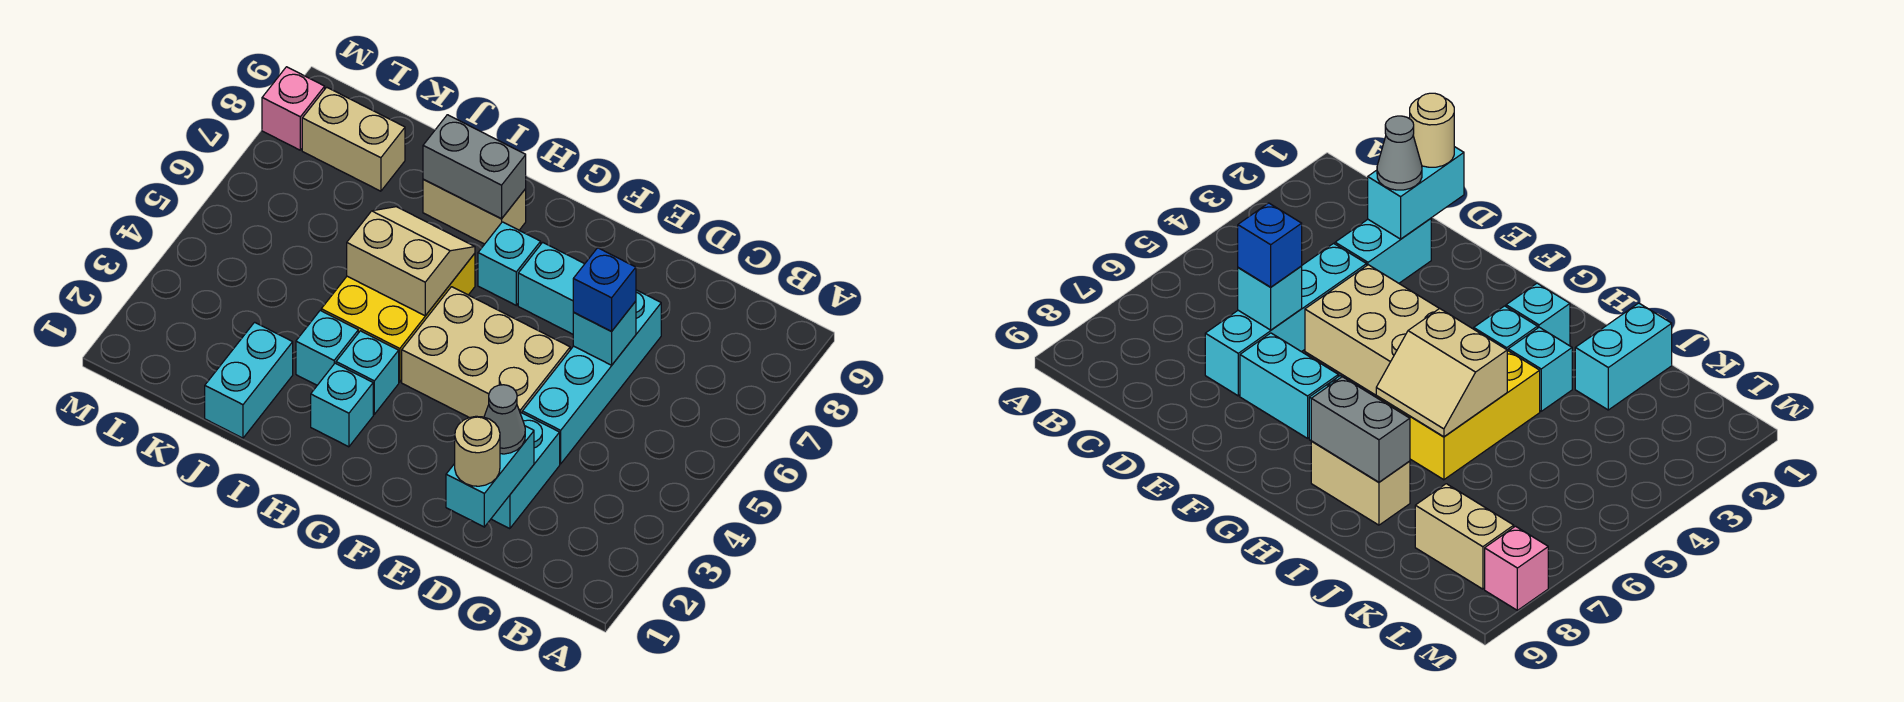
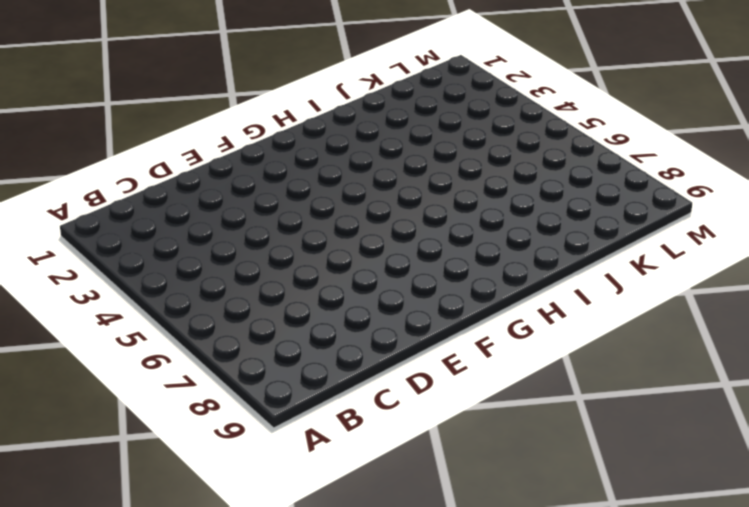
none -> cyan 1x2 brick [491,413,560,529]
none -> cyan 1x4 brick [522,290,661,464]
none -> tan 2x3 brick [402,287,570,418]

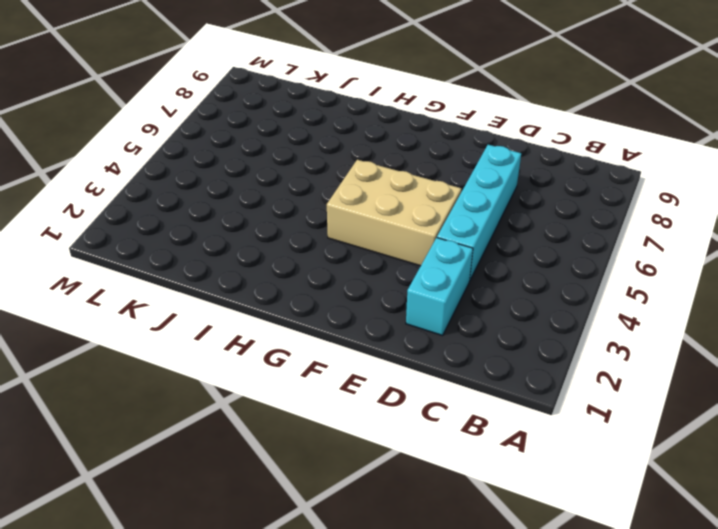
none -> cyan 1x2 brick [518,242,584,334]
none -> cyan 1x1 brick [478,222,541,305]
none -> cyan 1x1 brick [311,363,373,447]

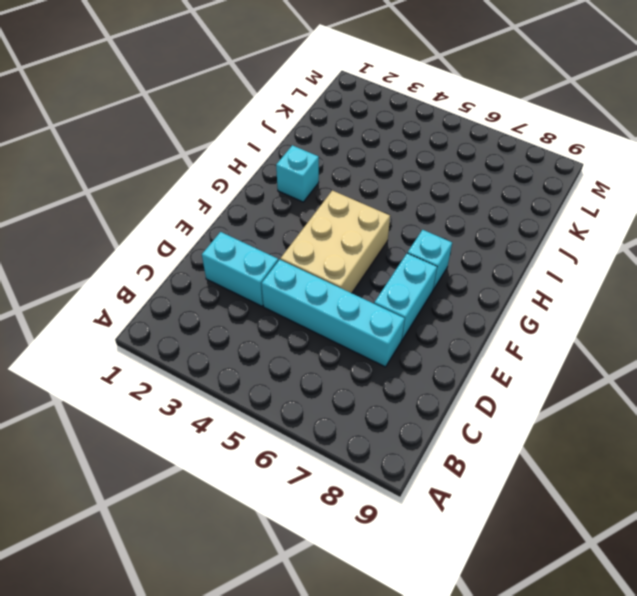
none -> cyan 1x1 brick [336,331,399,414]
none -> yellow 2x3 brick [321,253,475,382]
none -> tan 1x2 brick [423,179,526,244]

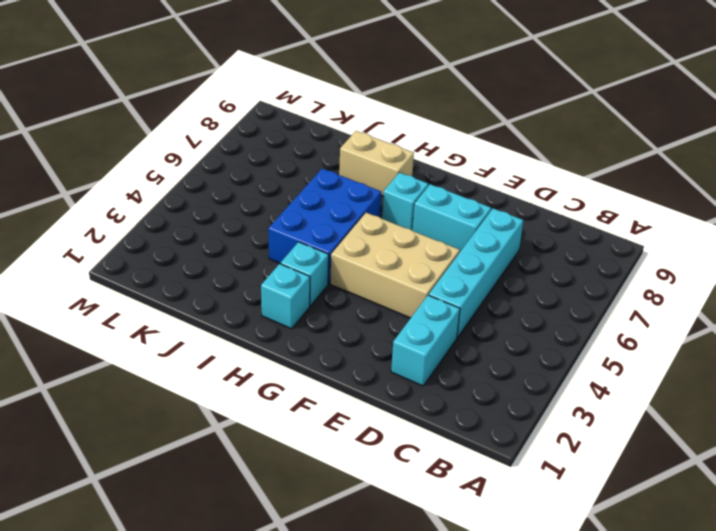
blue 2x3 brick [268,168,381,284] -> yellow 2x3 brick [321,253,475,382]
none -> cyan 1x1 brick [296,310,358,385]
none -> cyan 1x2 brick [205,322,293,438]
none -> tan 1x2 brick [302,87,405,191]

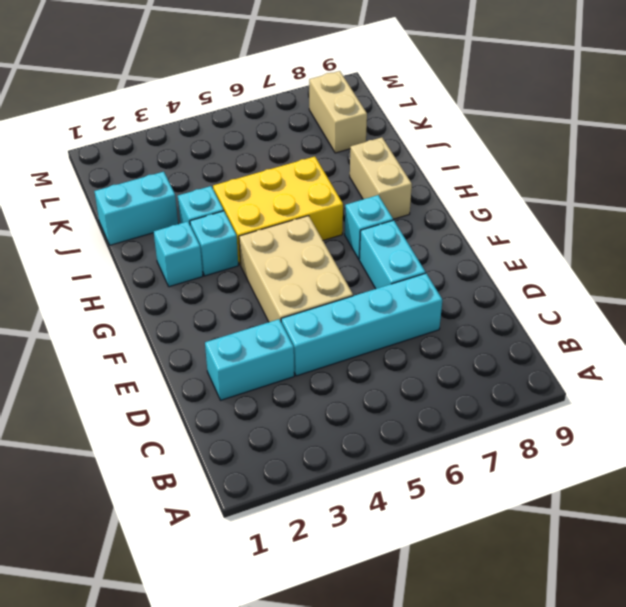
none -> pink 1x1 brick [262,67,325,150]
none -> cyan 1x2 brick [446,426,534,527]
none -> cyan 1x1 brick [573,301,636,365]

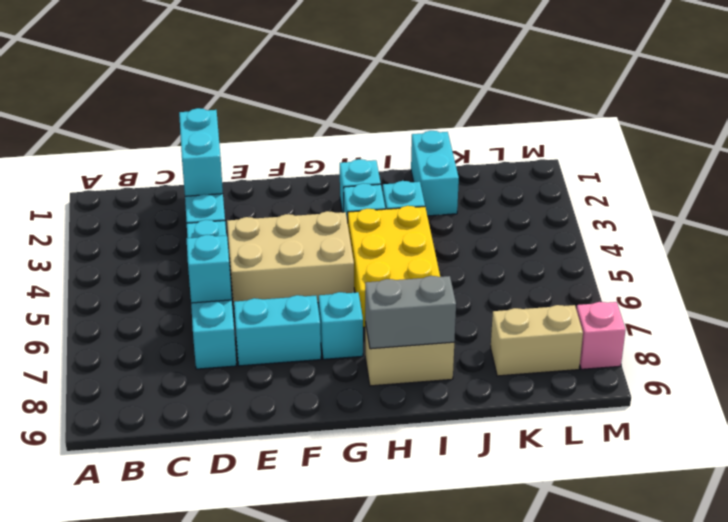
none -> tan 2x2 slope [347,207,475,316]
none -> tan 1x1 round brick [455,416,500,486]
none -> grey 1x1 cone [484,385,525,454]

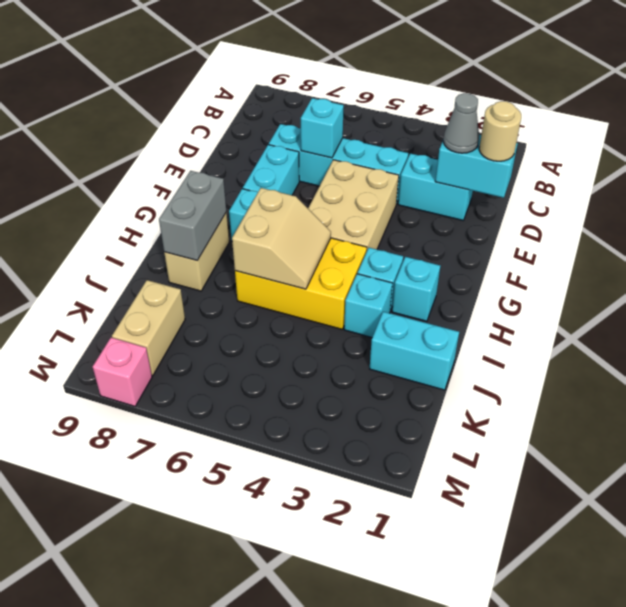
tan 2x2 slope [232,188,331,289] -> tan 2x2 slope turned to [347,207,475,316]
none -> blue 1x1 brick [573,248,636,331]

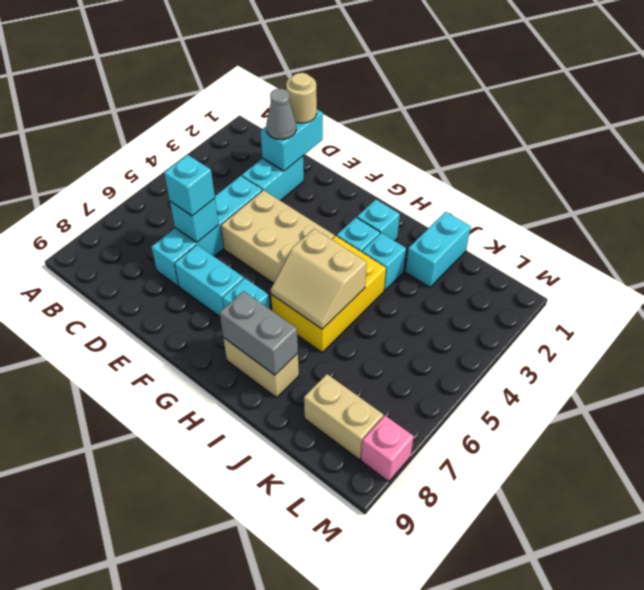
cyan 1x1 brick [164,155,215,216] -> blue 1x1 brick [573,248,636,331]

